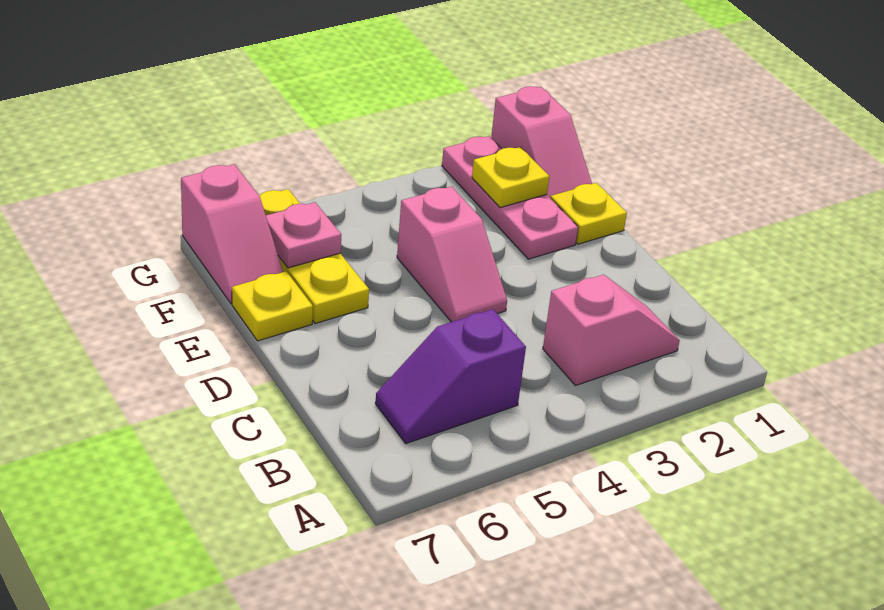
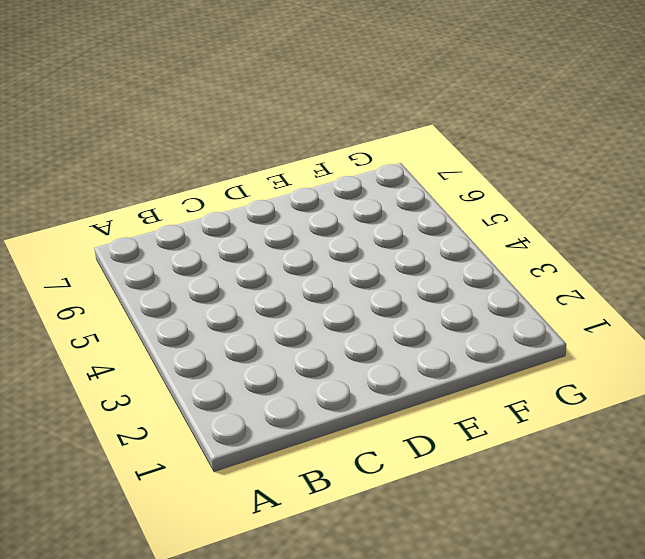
none -> pink 1x2 slope [543,275,680,386]
none -> purple 1x2 slope [375,309,526,443]

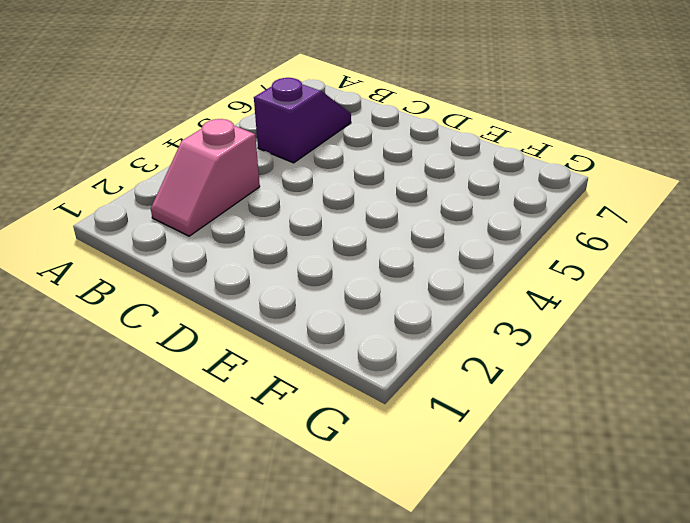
none -> pink 1x2 slope [397,187,507,322]
none -> yellow 1x1 plate [550,183,627,244]

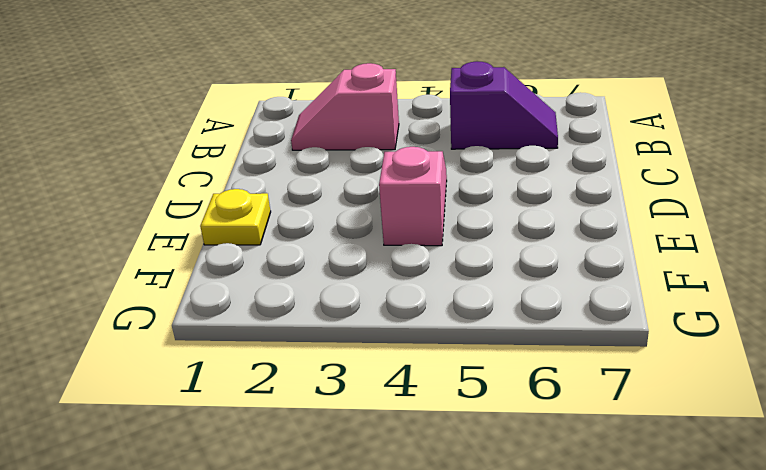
none -> pink 1x3 plate [442,136,578,259]
none -> yellow 1x3 plate [260,189,369,324]

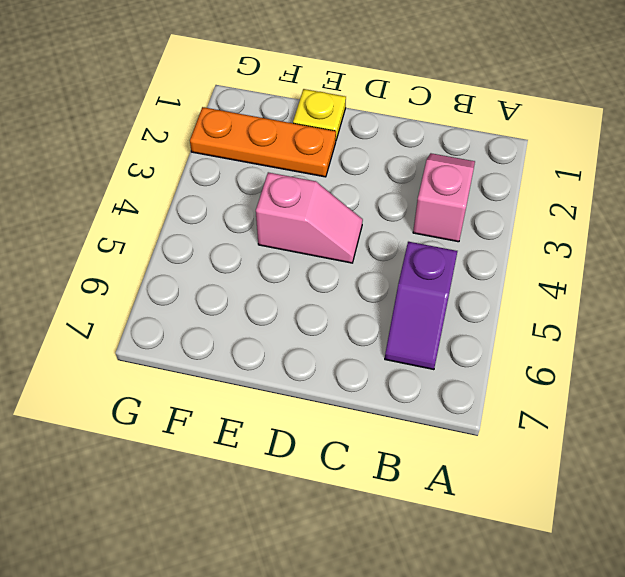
orange 1x3 plate [190,107,336,177] -> pink 1x3 plate [442,136,578,259]
none -> yellow 1x3 plate [260,189,369,324]
none -> yellow 1x1 plate [232,271,313,341]

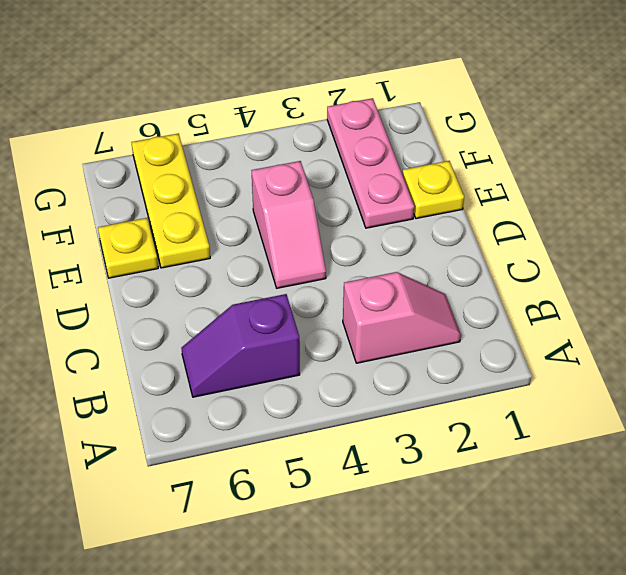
none -> pink 1x2 slope [491,86,592,198]
none -> pink 1x2 slope [181,164,283,304]

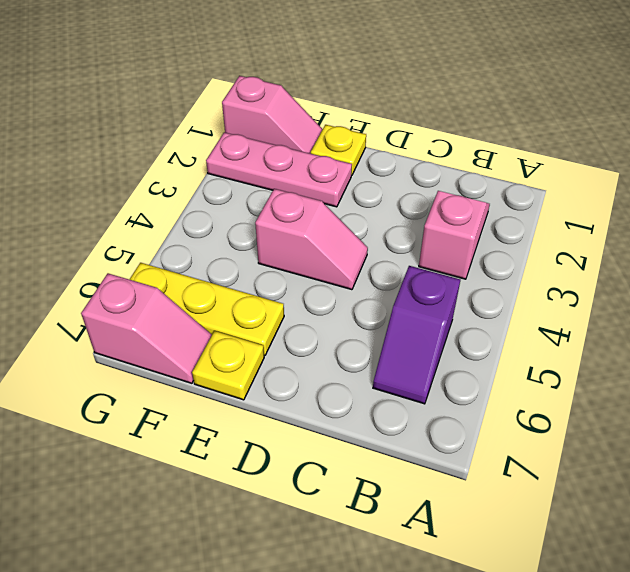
none -> yellow 1x1 plate [472,147,549,208]
none -> pink 1x1 plate [266,202,341,268]

